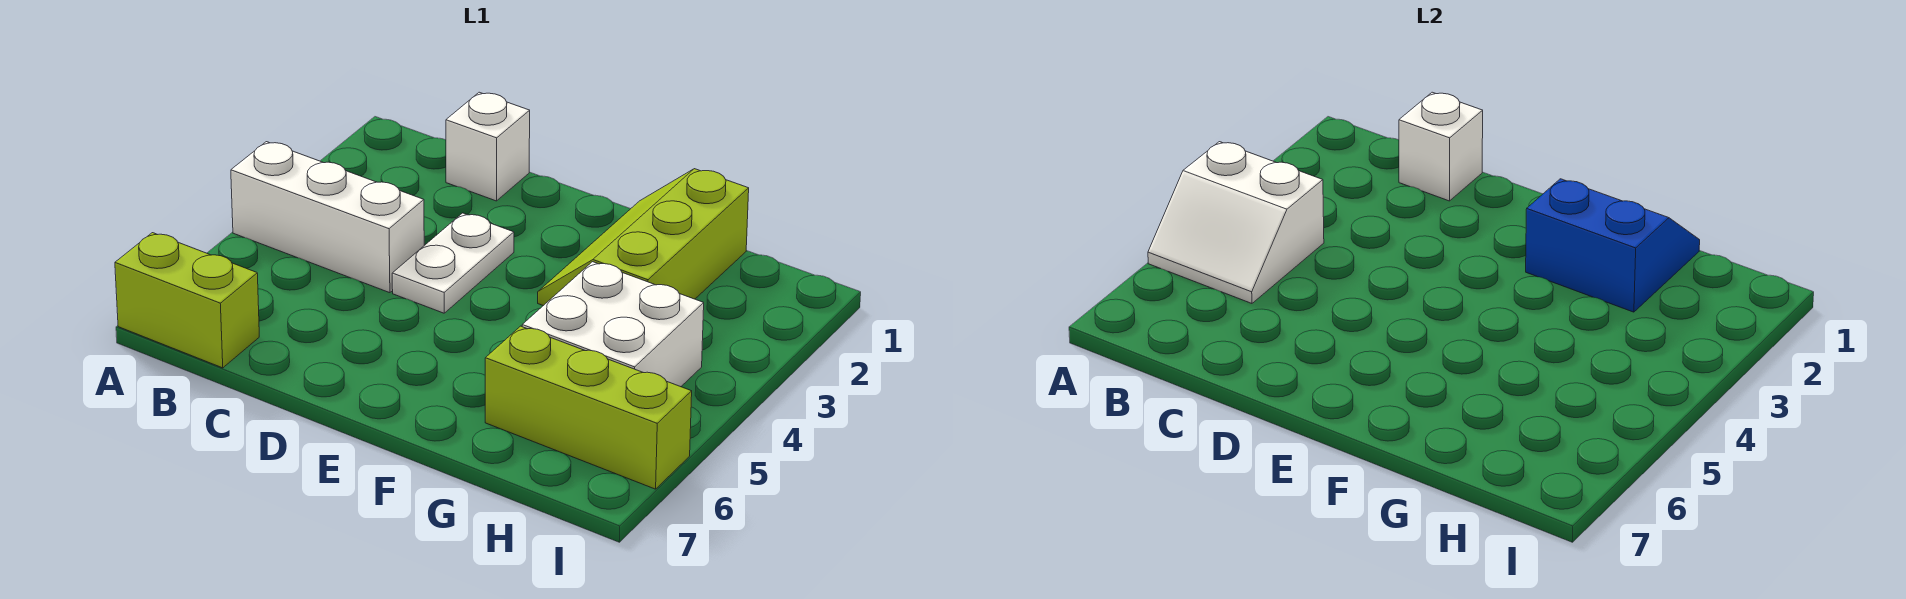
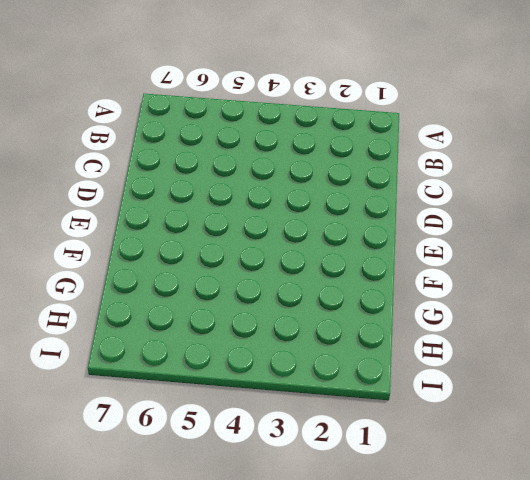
none -> white 1x3 brick [231,142,424,293]
none -> lime 1x2 brick [115,233,259,368]

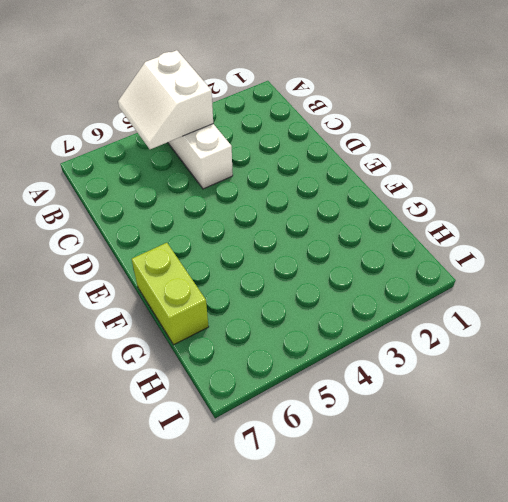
lime 1x2 brick [132,243,209,345] -> lime 1x2 brick moved to [115,233,259,368]
none -> white 1x1 brick [446,92,530,201]
none -> white 1x2 plate [392,213,514,313]

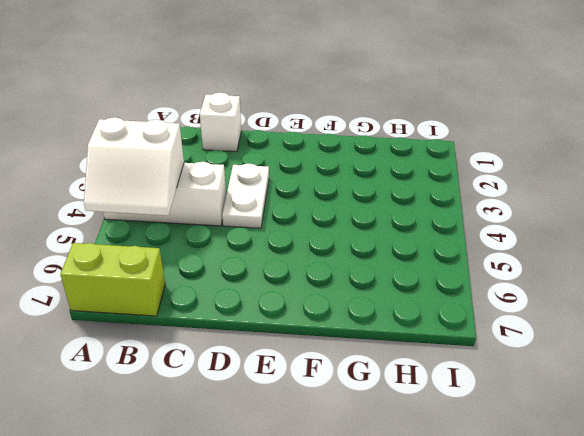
none -> lime 2x3 slope [538,169,749,306]
none -> white 2x2 brick [522,262,704,387]

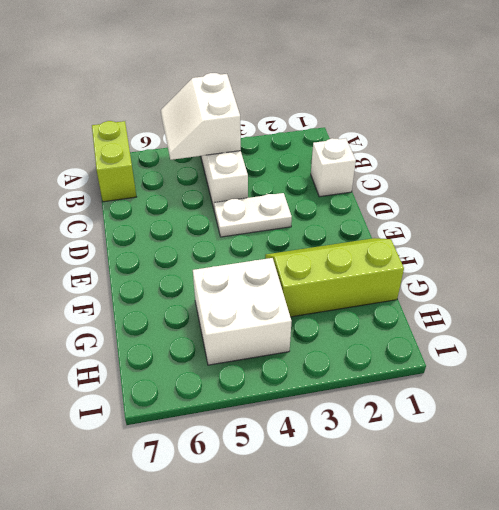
none -> lime 1x3 brick [485,326,692,489]
none -> white 1x1 brick [1399,92,1483,201]

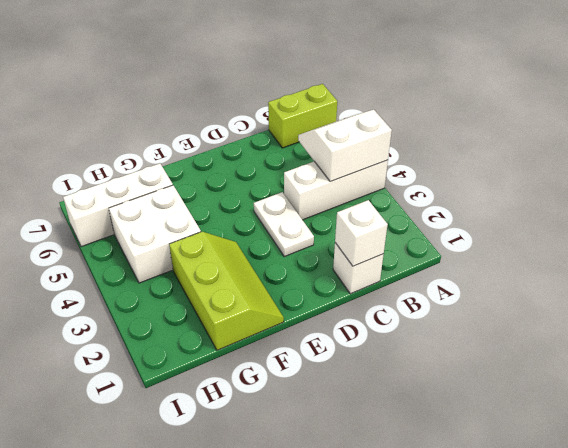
white 1x3 brick [63,164,173,247] -> lime 1x3 brick [485,326,692,489]
none -> blue 2x2 slope [1526,179,1700,312]

